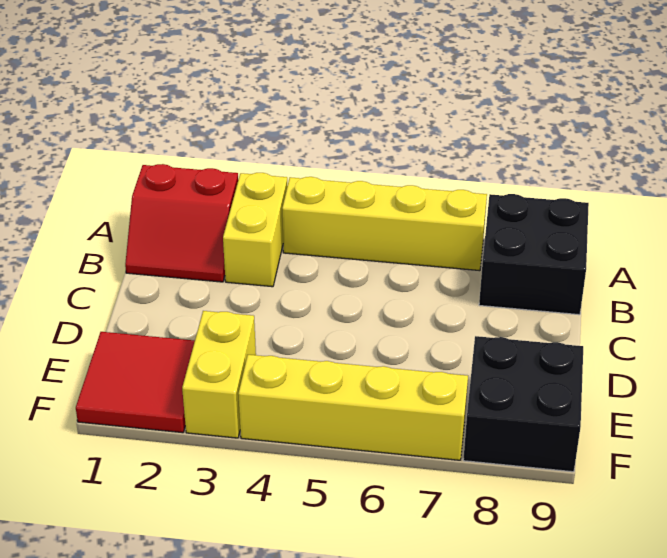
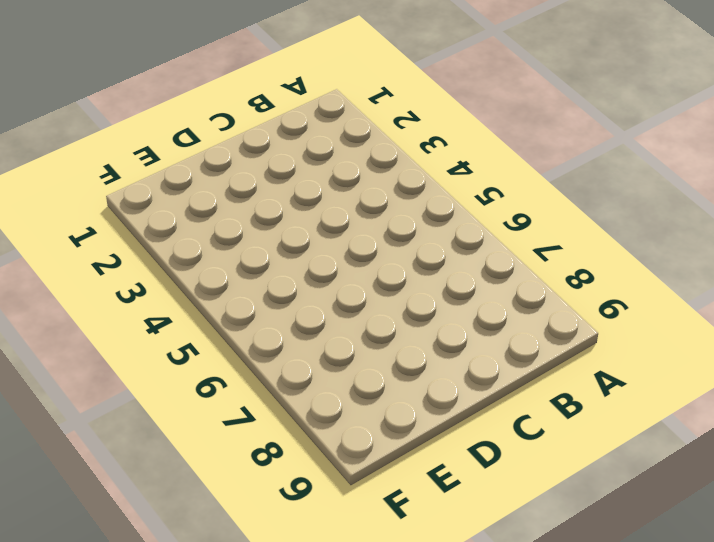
none -> red 2x2 slope [125,164,238,282]
none -> yellow 1x2 brick [223,173,287,287]

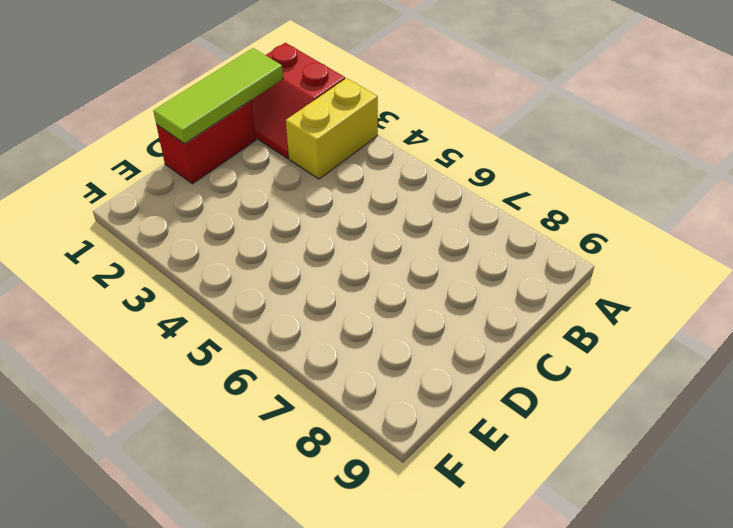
lime 1x3 tile [153,48,283,144] -> none
red 1x2 brick [156,100,256,184] -> none
none -> yellow 1x4 brick [282,177,487,271]
none -> black 2x2 brick [479,194,589,315]

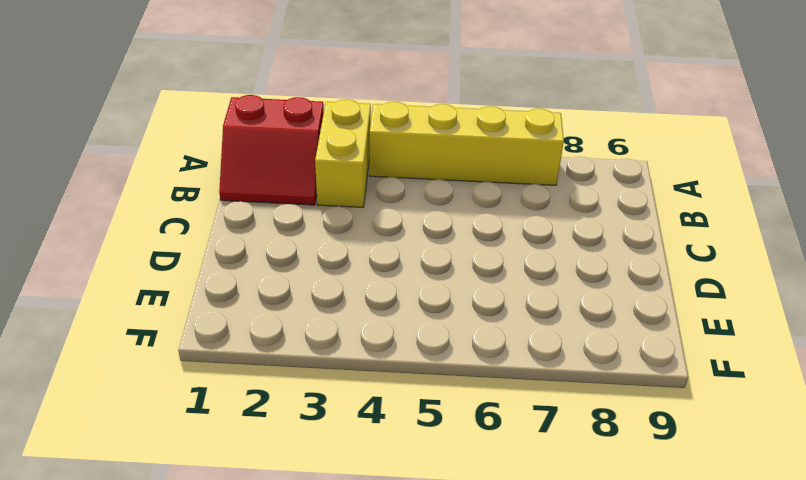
none -> black 2x2 brick [479,194,589,315]
none -> red 2x2 tile [76,332,195,433]

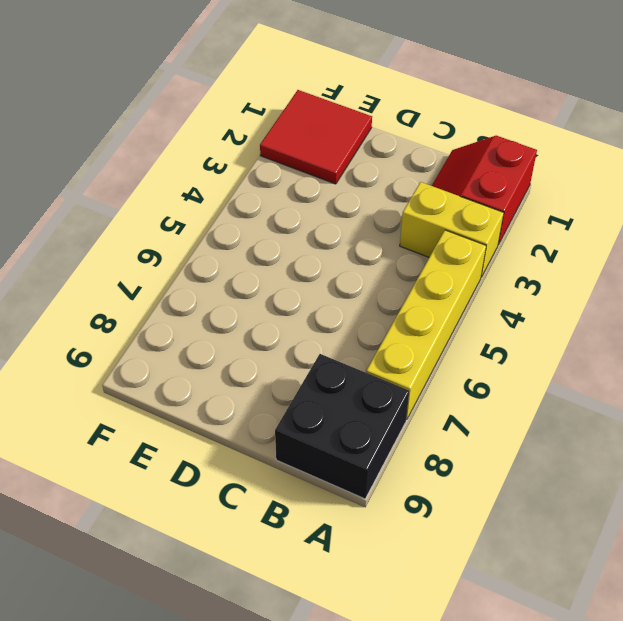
none -> yellow 1x2 brick [182,311,256,438]
none -> black 2x2 brick [463,336,583,472]

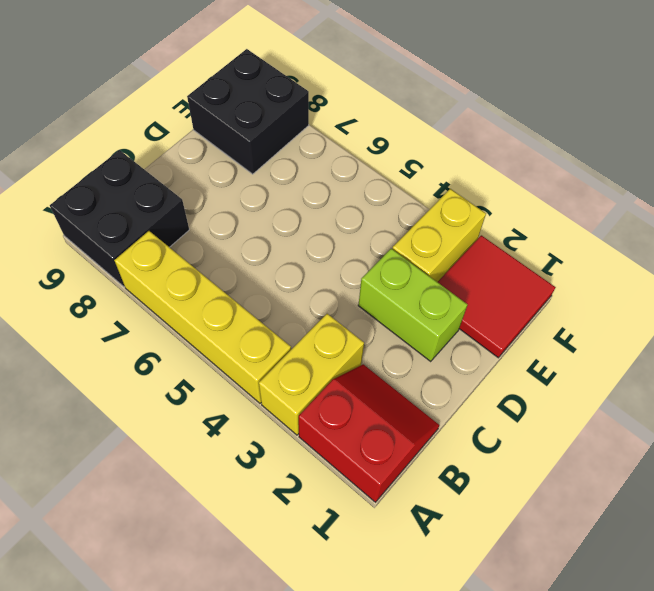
lime 1x2 brick [358,249,468,362] -> none
none -> yellow 1x4 brick [238,355,468,460]

